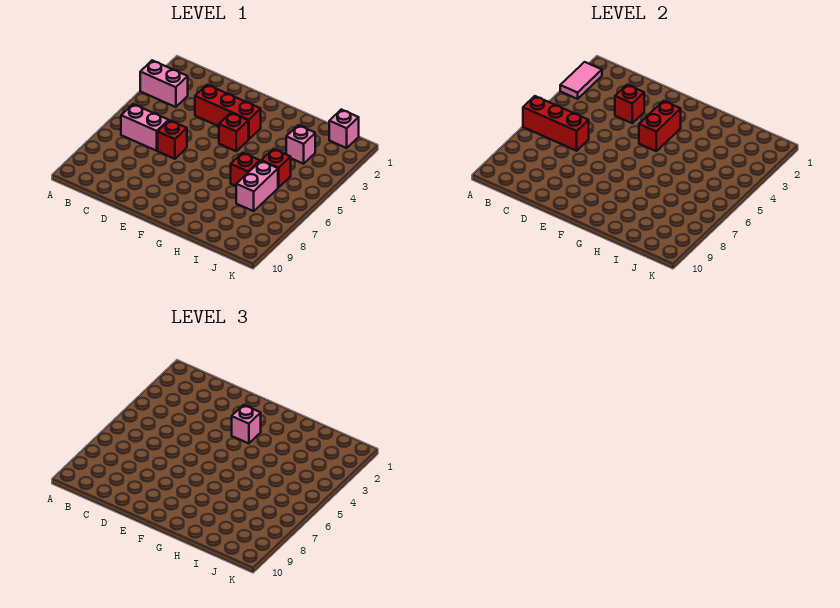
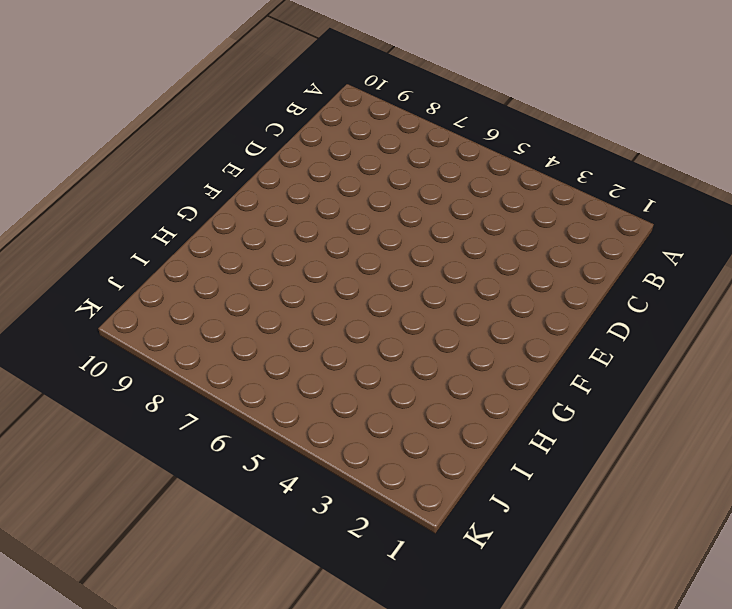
none -> pink 1x2 brick [140,60,188,107]
none -> pink 1x2 brick [121,104,169,151]
none -> red 1x3 brick [195,85,261,139]

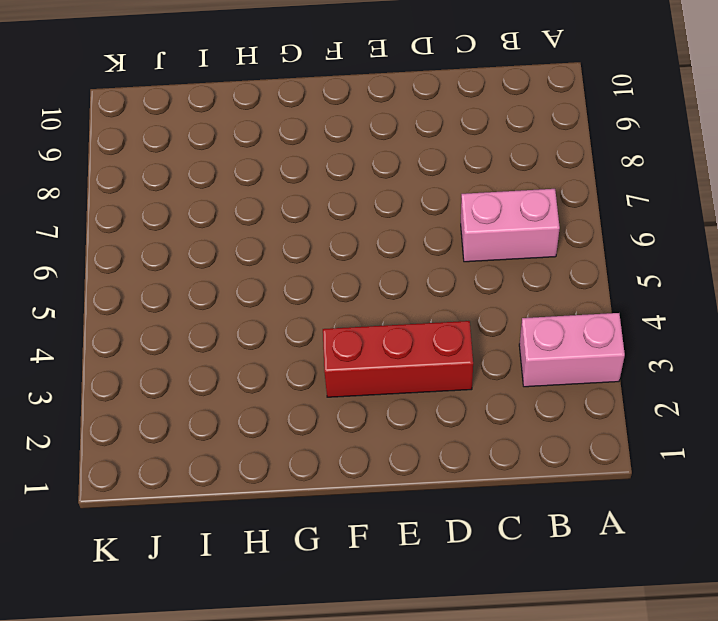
none -> red 1x1 brick [158,120,187,159]
none -> red 1x1 brick [219,113,248,151]
none -> red 1x1 brick [231,153,260,186]

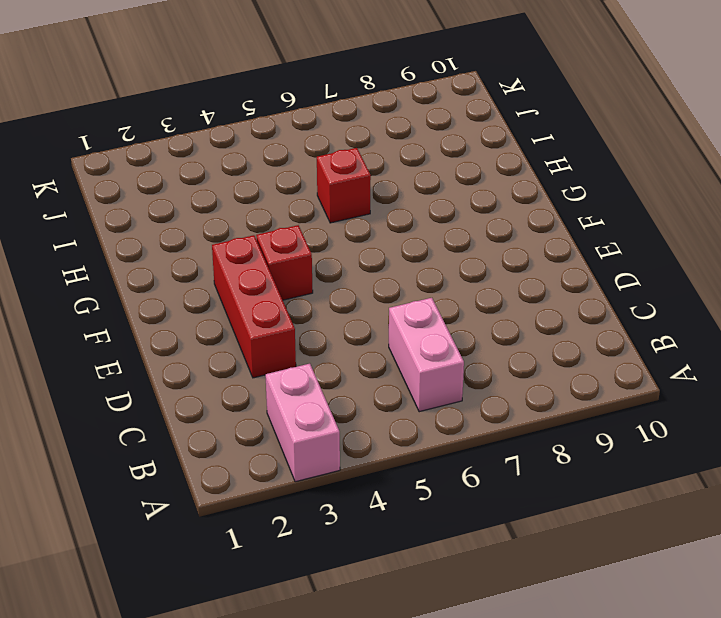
none -> red 1x1 brick [158,120,187,159]
none -> pink 1x1 brick [286,125,315,164]
none -> red 1x1 brick [261,149,291,187]

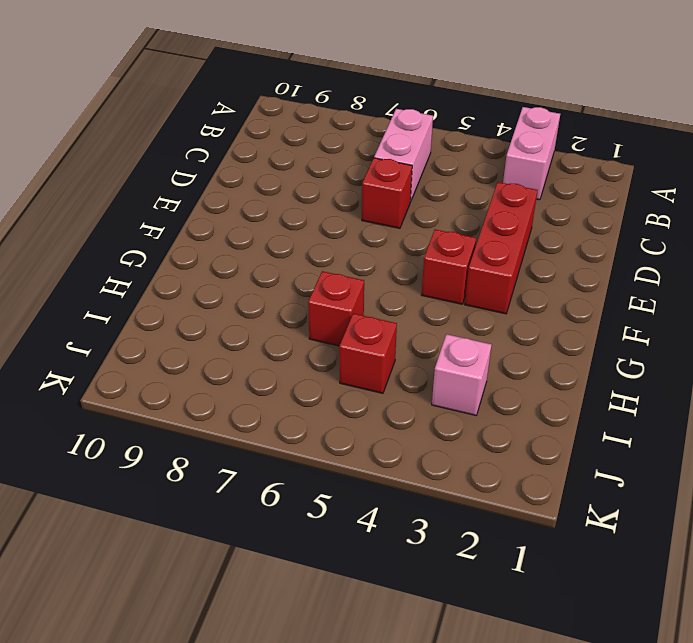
none -> pink 1x2 brick [236,161,278,211]
none -> pink 1x1 brick [329,109,359,148]
none -> pink 1x2 tile [560,62,602,99]

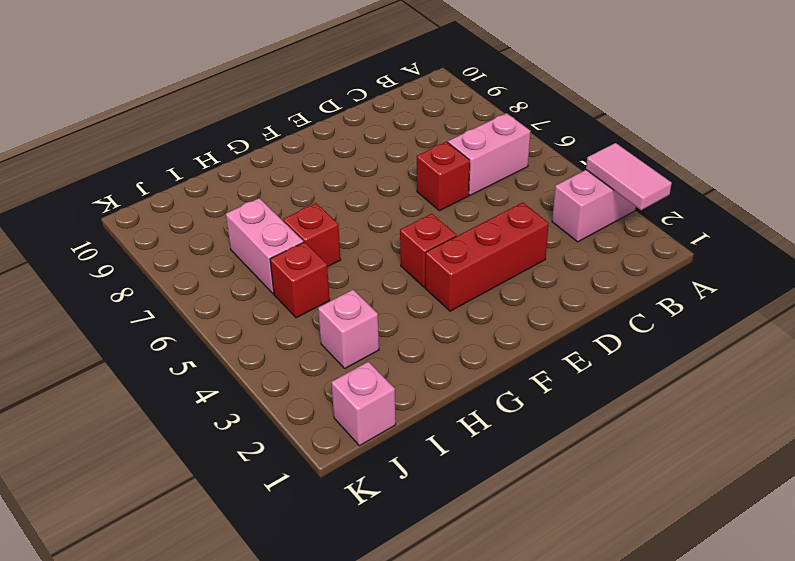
none -> red 1x3 brick [523,96,589,151]
none -> red 1x1 brick [615,85,644,123]
none -> red 1x2 brick [639,101,681,151]

